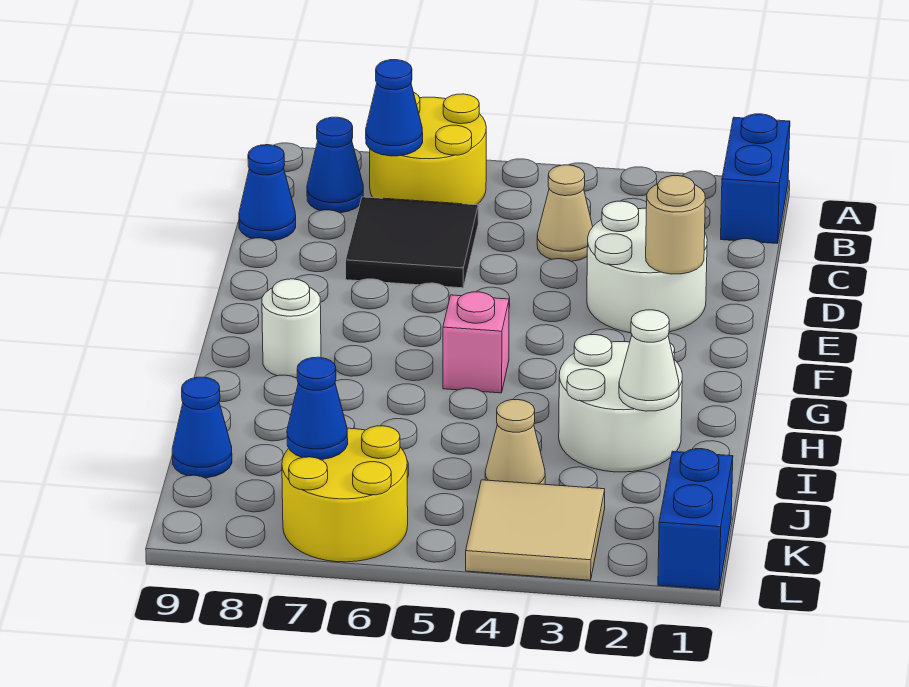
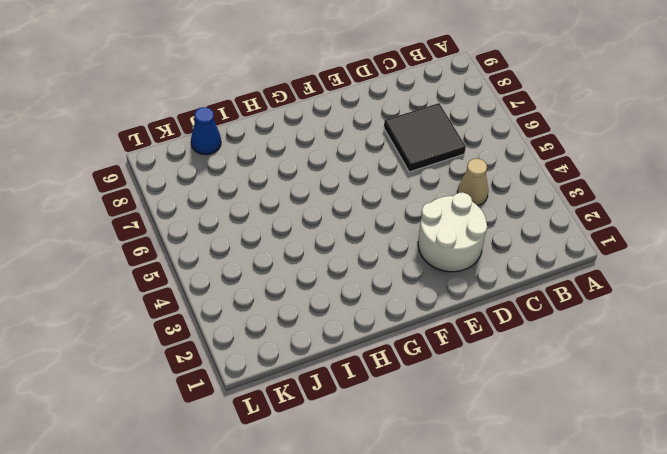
none -> blue 1x2 brick [721,114,790,243]
none -> yellow 2x2 round brick [370,93,486,205]
none -> blue 1x1 cone [307,117,363,213]

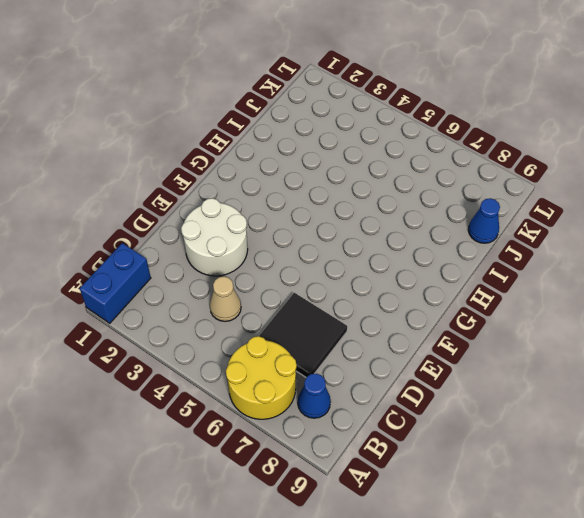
none -> blue 1x1 cone [239,145,296,241]
none -> pink 1x1 brick [443,292,509,393]
none -> white 1x1 round brick [262,279,321,378]

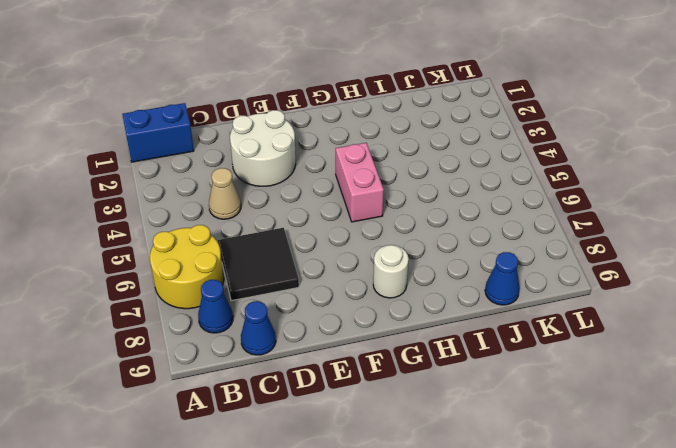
pink 1x2 brick [336,143,384,222] -> pink 1x1 brick [443,292,509,393]
none -> white 2x2 round brick [559,335,682,472]
none -> tan 1x1 cone [485,400,545,484]
none -> blue 1x2 brick [658,449,733,590]

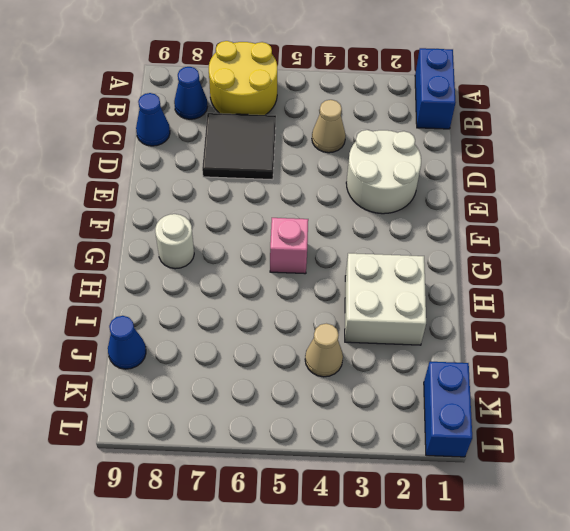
white 2x2 brick [345,253,426,345] -> white 2x2 round brick [559,335,682,472]
none -> tan 2x2 tile [466,480,605,580]
none -> yellow 2x2 round brick [282,426,408,562]
none -> blue 1x1 cone [366,60,423,156]

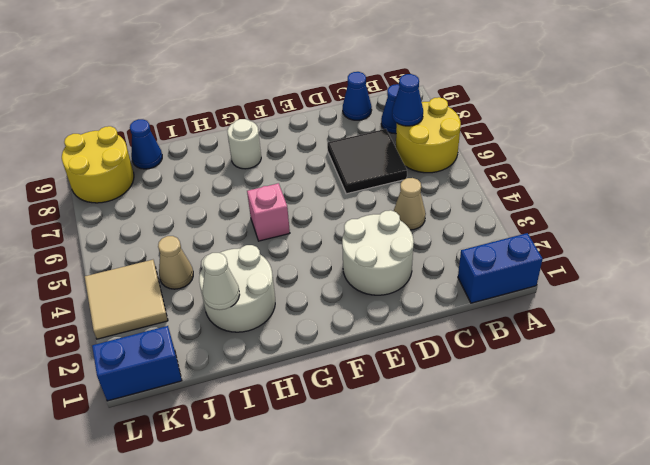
yellow 2x2 round brick [62,126,134,203] -> yellow 2x2 round brick moved to [282,426,408,562]
none -> tan 1x1 round brick [646,176,705,274]
none -> blue 1x1 cone [287,357,348,460]

